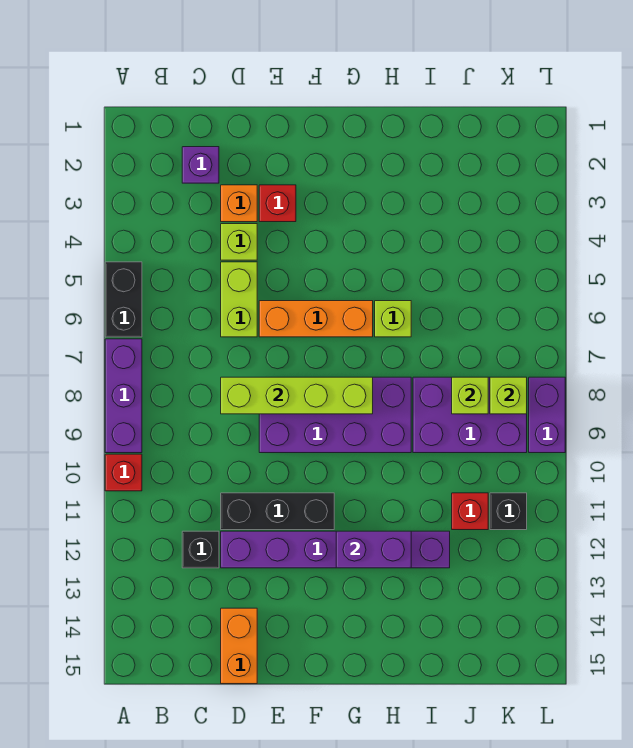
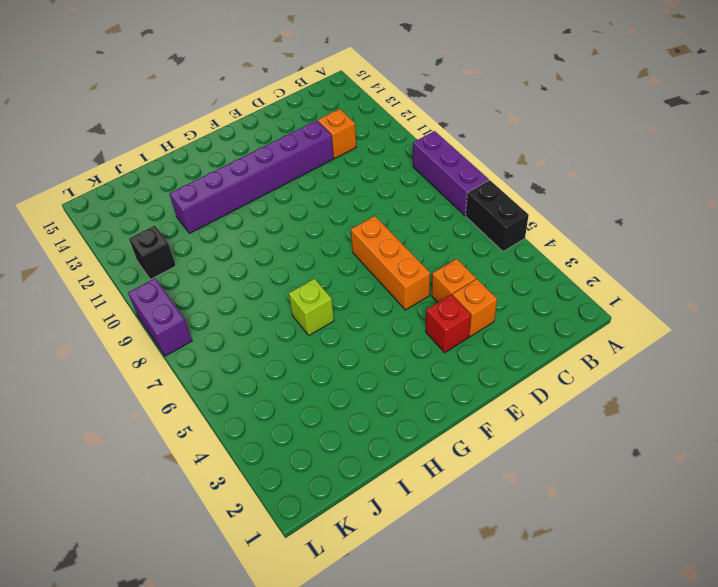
orange 1x1 brick [318,109,356,158] -> black 1x1 brick [182,531,219,568]
orange 1x1 brick [432,259,476,302] -> lime 1x1 brick [221,224,257,260]
orange 1x3 brick [351,216,430,310] -> orange 1x3 brick turned to [259,301,373,337]
none -> red 1x1 brick [105,454,142,491]
none -> purple 1x1 brick [182,147,219,183]
none -> lime 1x2 brick [221,262,257,337]

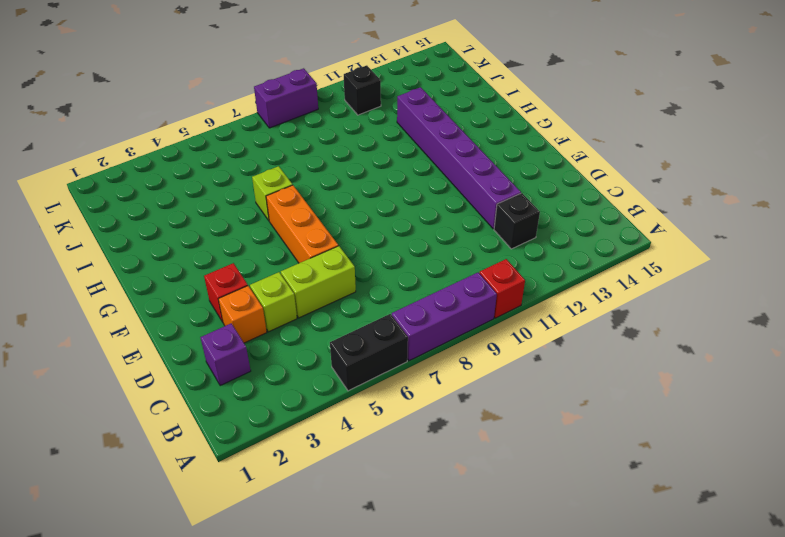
none -> black 1x3 brick [221,493,334,530]
none -> orange 1x2 brick [221,608,257,684]
none -> purple 2x4 brick [259,377,411,453]

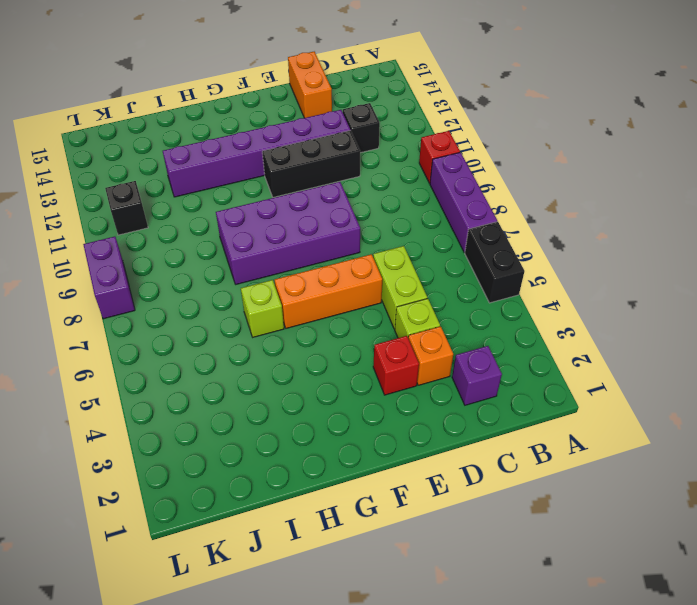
none -> purple 2x3 brick [413,377,527,453]
none -> red 1x1 brick [452,493,488,530]
none -> lime 1x4 brick [221,377,373,414]

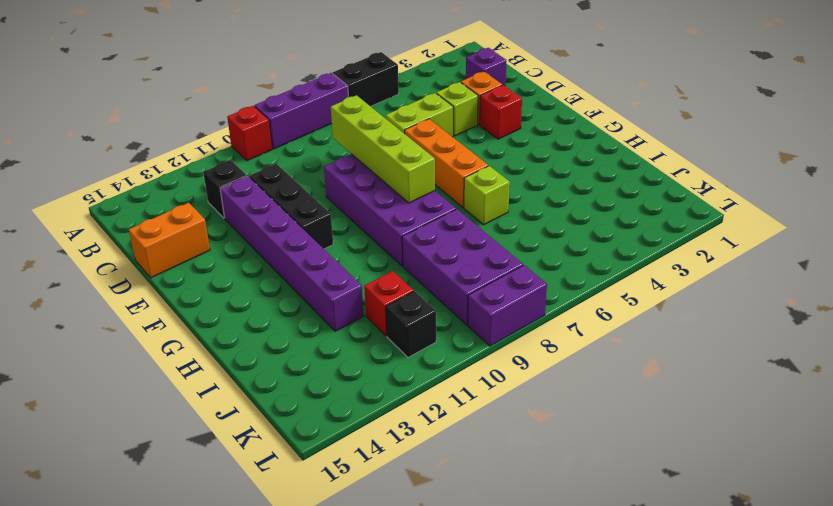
none -> purple 1x2 brick [336,531,411,568]
none -> lime 1x1 brick [452,377,488,414]
none -> lime 1x1 brick [490,377,527,414]

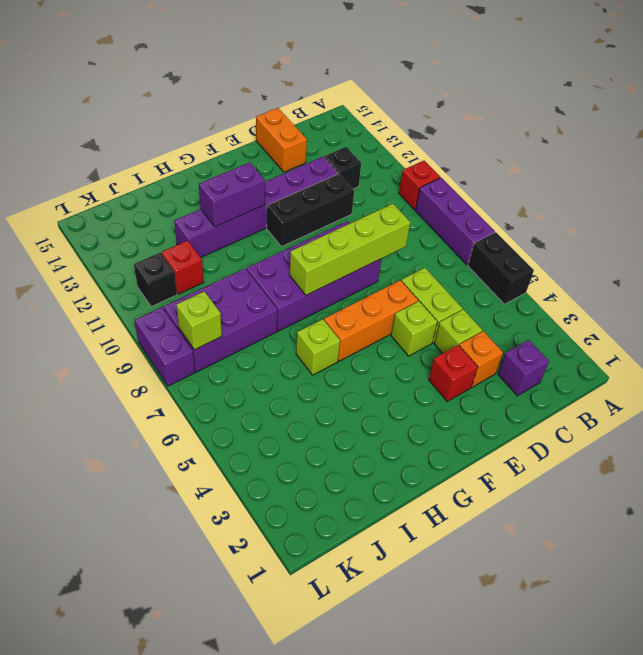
lime 1x1 brick [391,301,437,356] -> lime 1x1 brick moved to [452,377,488,414]

